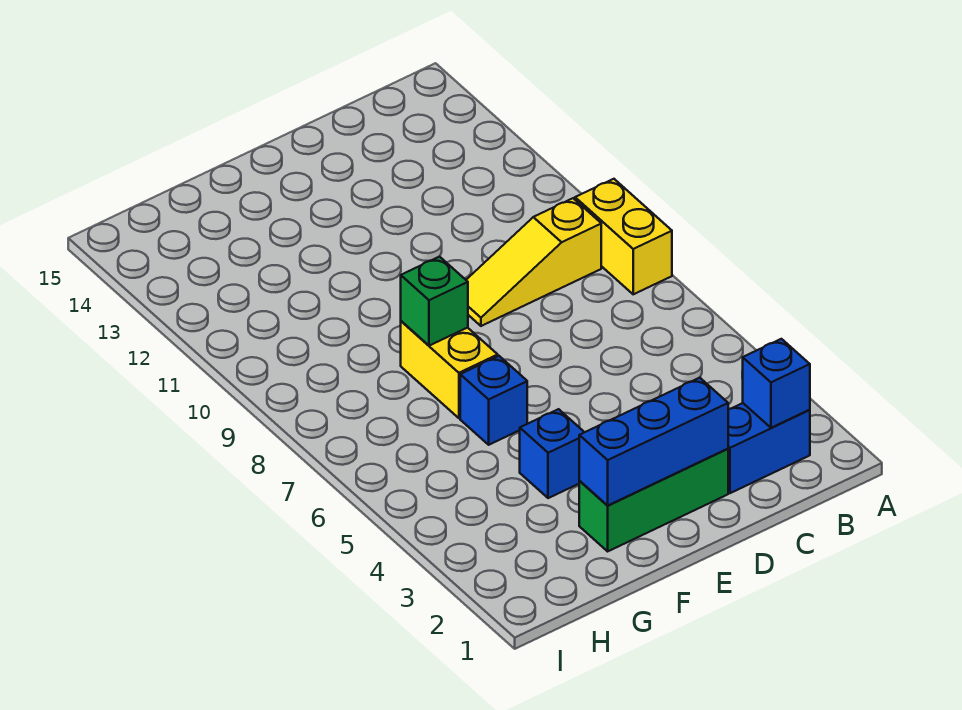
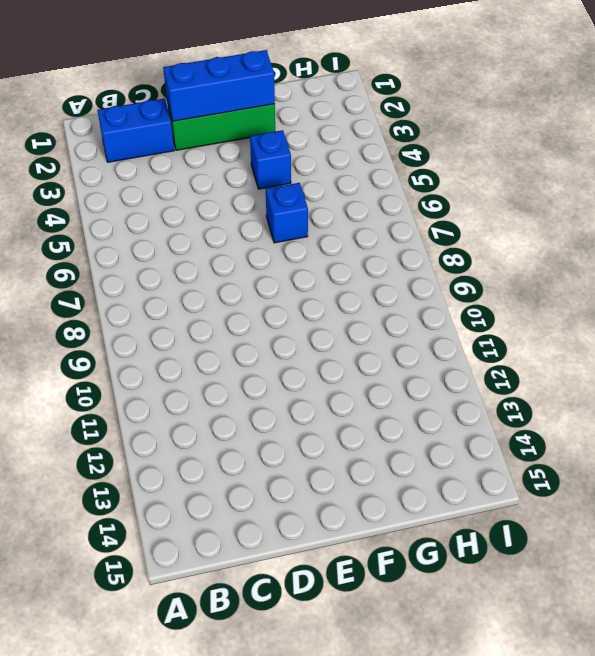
none -> yellow 1x2 brick [575,179,672,294]
none -> yellow 1x3 slope [466,198,601,326]

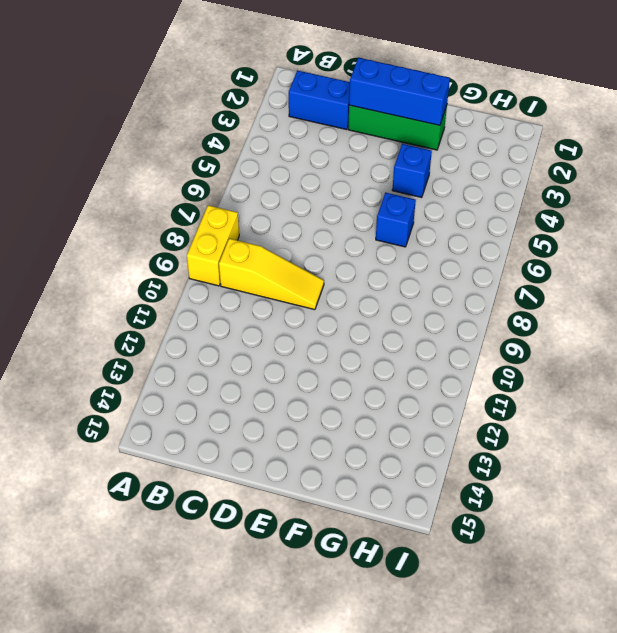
none -> yellow 1x2 brick [401,321,498,418]
none -> blue 1x1 brick [742,339,810,428]

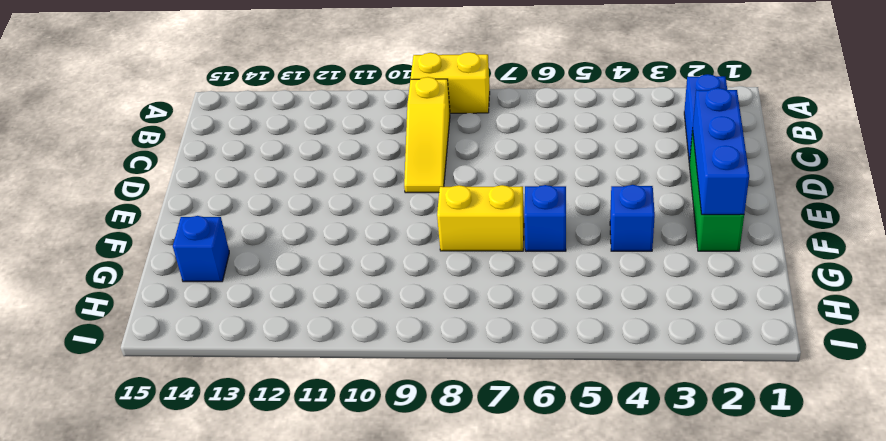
blue 1x1 brick [173,216,229,282] -> blue 1x1 brick moved to [742,339,810,428]
none -> green 1x1 brick [401,257,468,346]

